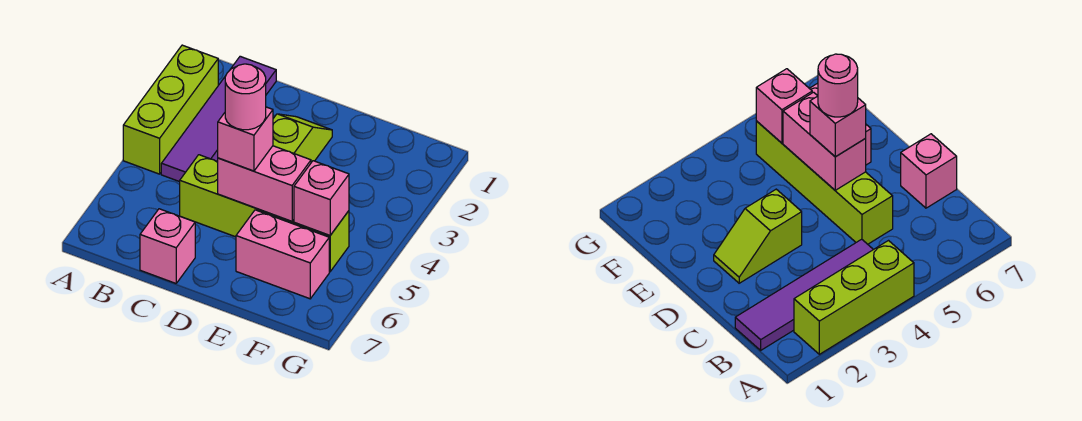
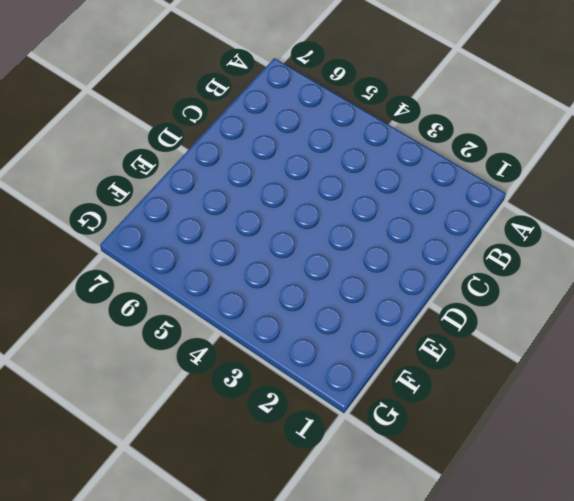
none -> lime 1x3 brick [123,45,218,174]
none -> purple 1x4 tile [161,56,276,182]

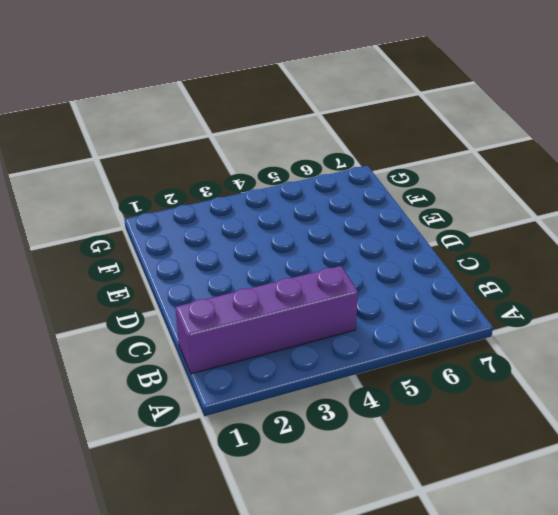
purple 1x4 brick [175,266,358,374] -> purple 1x4 tile [161,56,276,182]
none -> lime 1x3 brick [123,45,218,174]
none -> lime 1x4 brick [180,155,349,272]

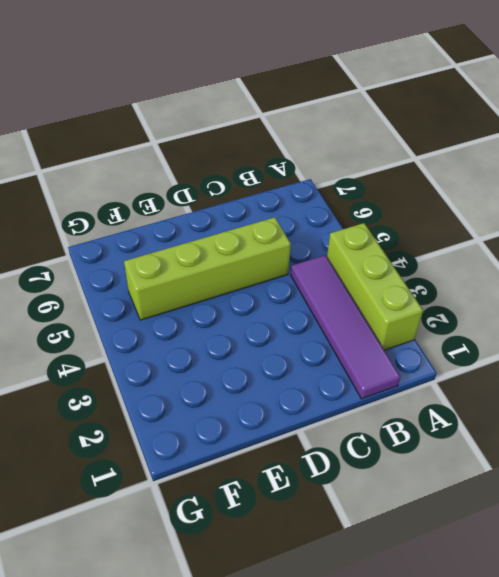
none -> pink 1x1 brick [140,209,195,283]
none -> lime 1x2 slope [273,114,332,162]

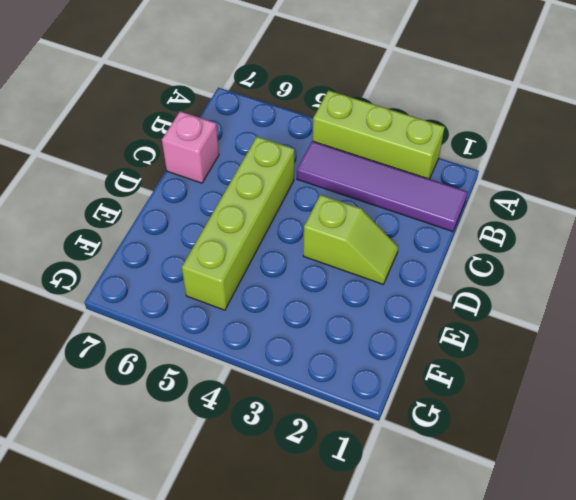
none -> pink 1x2 brick [236,210,329,299]
none -> pink 1x2 brick [218,146,311,221]

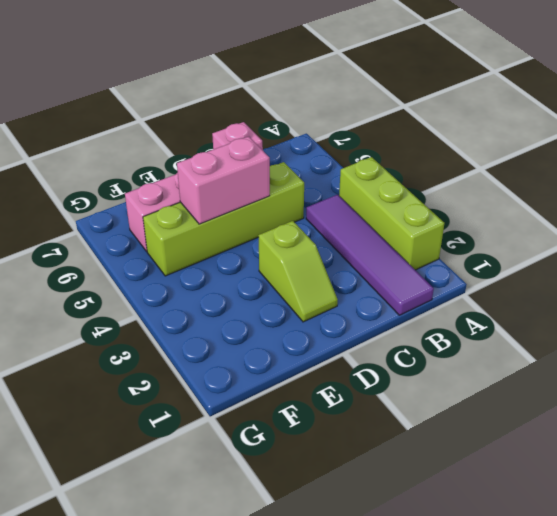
none -> pink 1x1 brick [294,161,349,235]
none -> pink 1x1 brick [218,107,273,171]

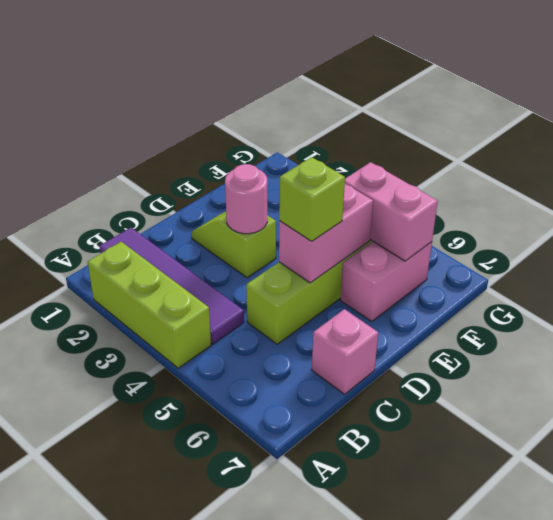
pink 1x1 round brick [225,164,267,234] -> pink 1x1 round brick moved to [225,64,266,130]
lime 1x1 brick [279,157,345,241] -> pink 1x1 brick [218,107,273,171]
pink 1x2 brick [345,162,438,261] -> pink 1x1 brick [294,161,349,235]

